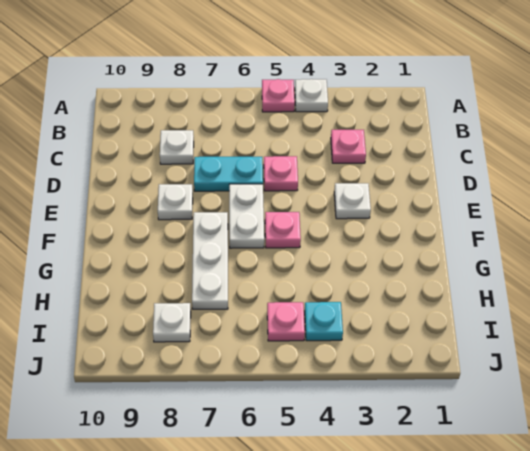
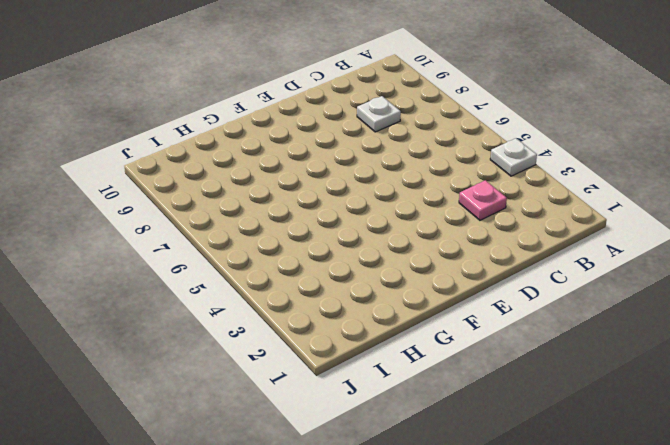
none -> pink 1x1 plate [262,79,295,112]
none -> pink 1x1 plate [264,156,298,191]
none -> cyan 1x2 plate [194,157,263,191]

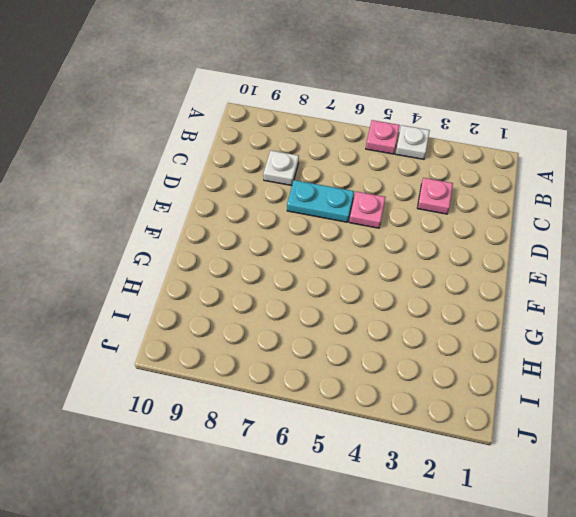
none -> white 1x1 plate [334,183,371,219]
none -> white 1x2 plate [229,184,264,248]
none -> white 1x1 plate [158,184,193,220]

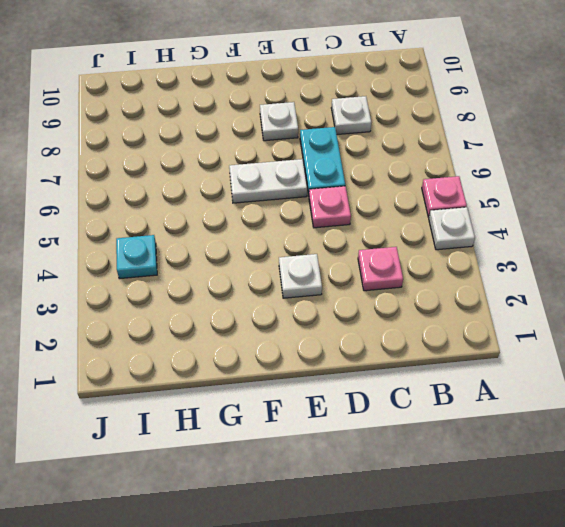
none -> pink 1x1 plate [265,212,301,248]
none -> white 1x3 plate [192,212,228,309]
none -> pink 1x1 plate [267,302,305,341]

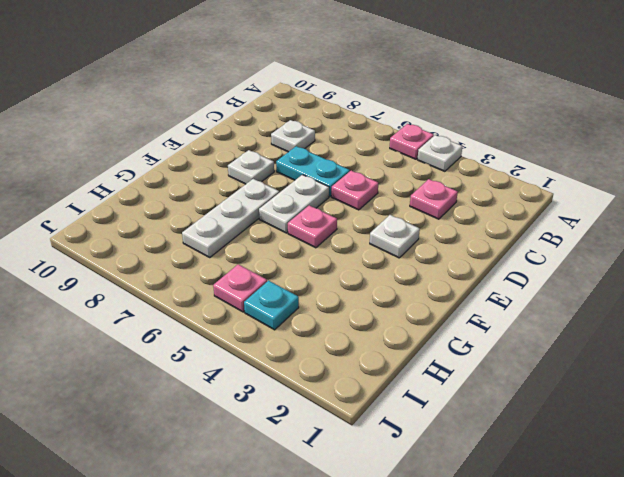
none -> white 1x1 plate [153,303,191,342]

